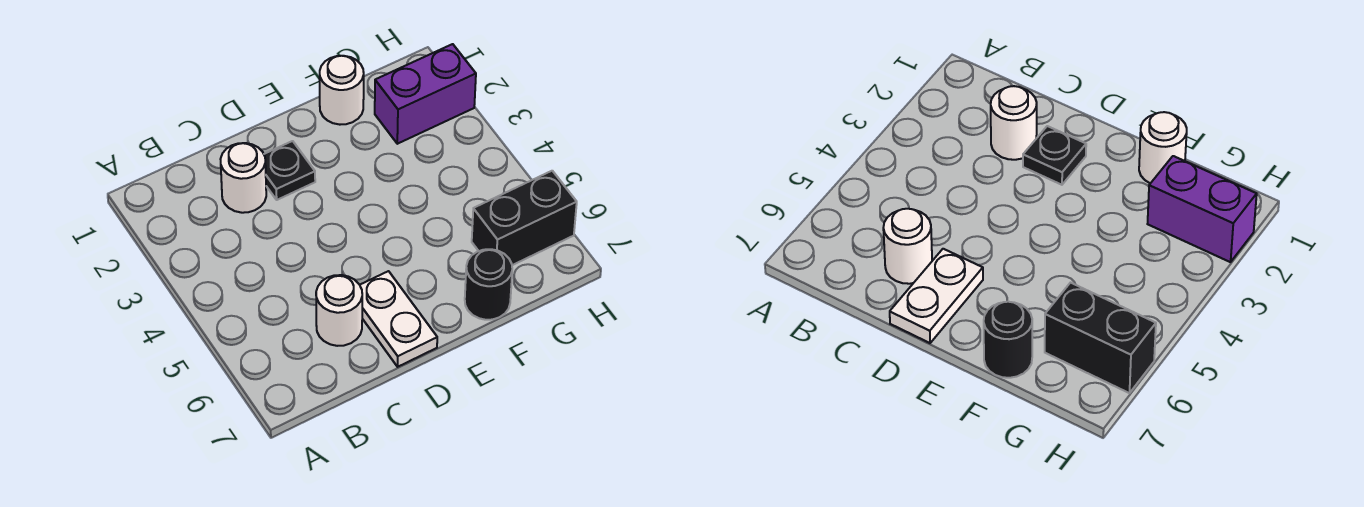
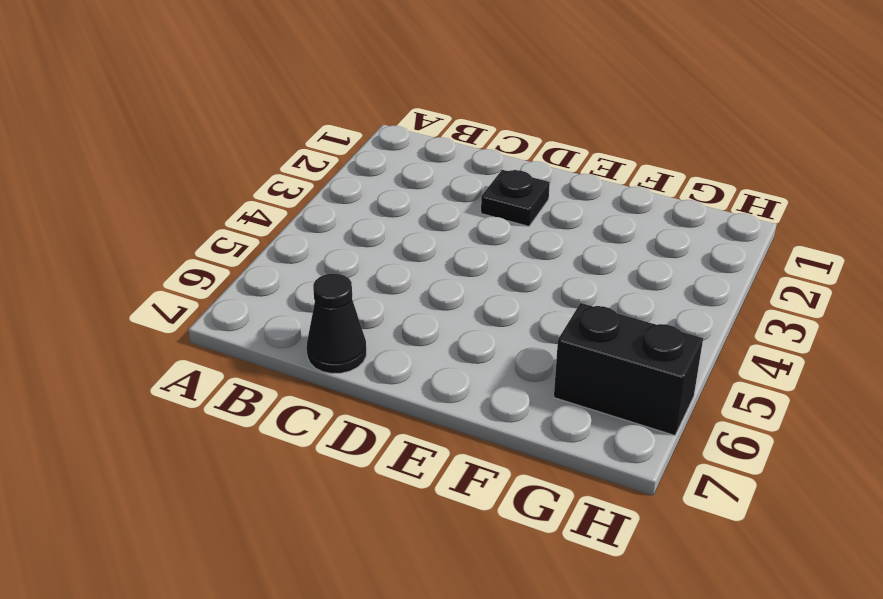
black 1x1 cone [307,274,366,374] -> none
none -> white 1x1 round brick [221,143,266,213]
none -> white 1x1 round brick [316,275,362,346]

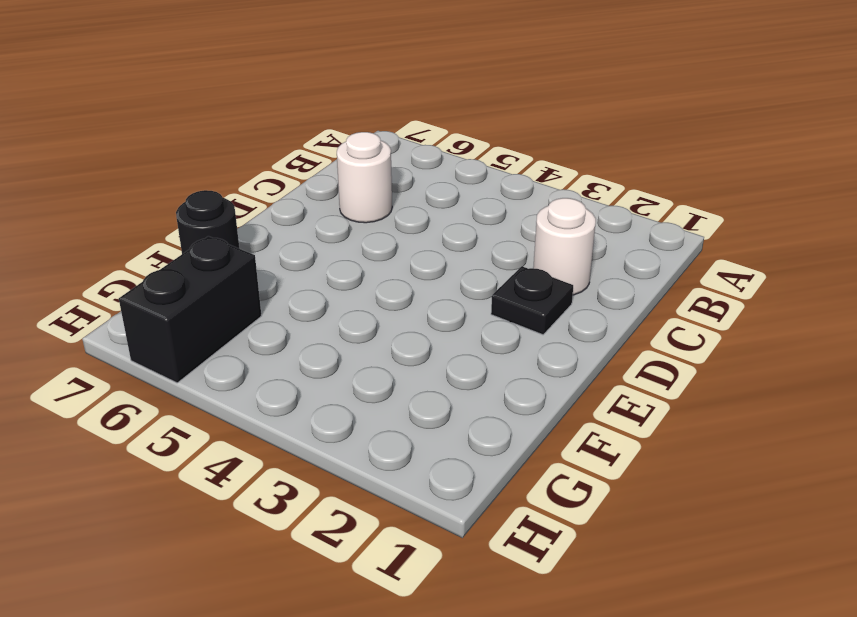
none -> white 1x2 plate [360,271,437,367]
none -> white 1x1 round brick [320,56,364,125]

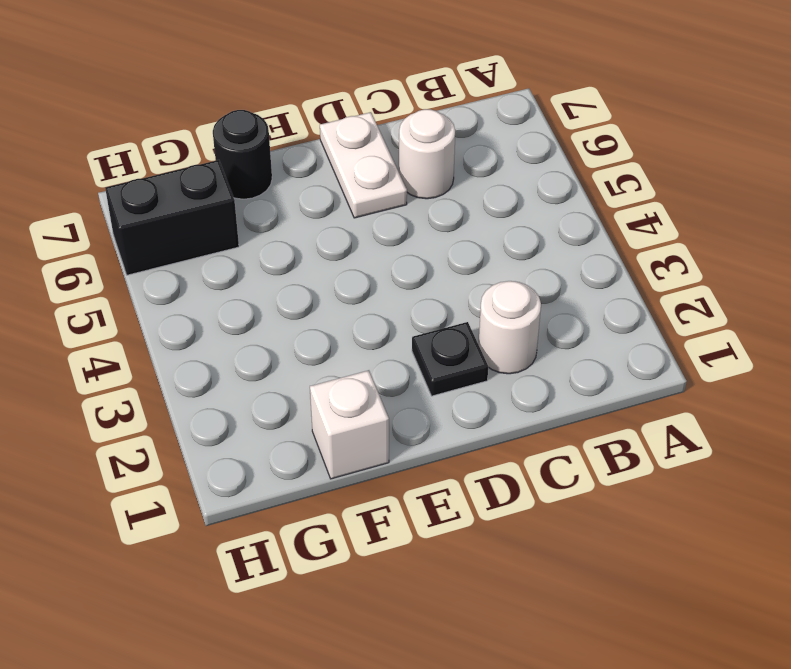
white 1x1 brick [310,370,389,479] -> white 1x1 round brick [320,56,364,125]
none -> purple 1x2 brick [375,44,476,144]

